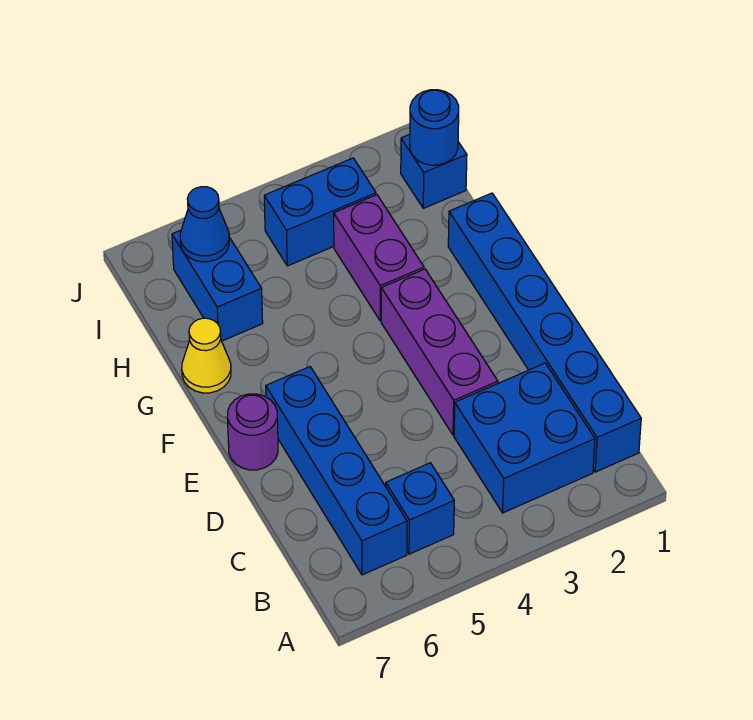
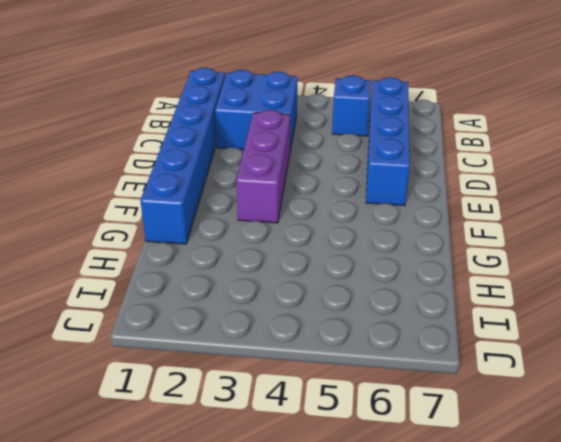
none -> purple 1x1 round brick [227,394,278,470]
none -> purple 1x2 brick [334,195,424,321]
none -> yellow 1x1 cone [182,318,231,393]

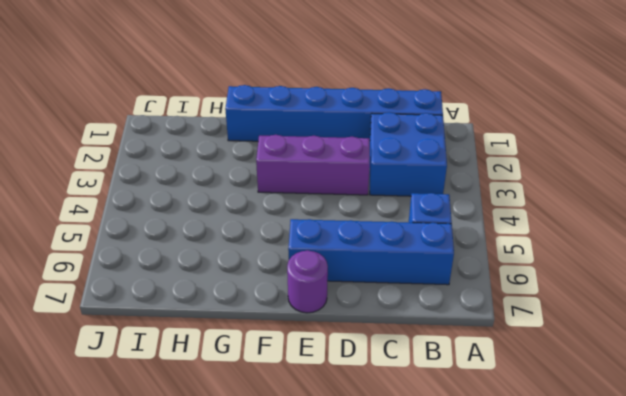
none -> purple 1x2 brick [334,195,424,321]
none -> yellow 1x1 cone [182,318,231,393]
none -> blue 1x2 brick [172,230,263,341]

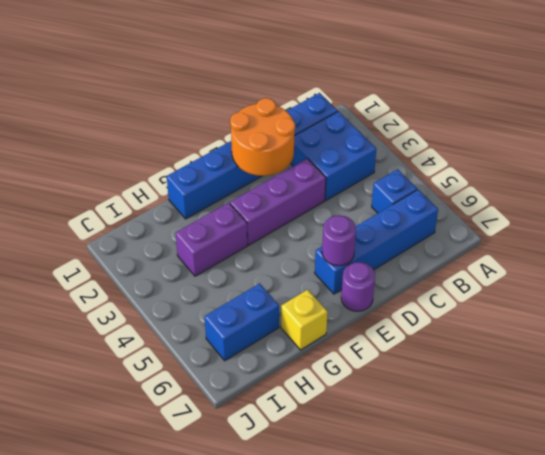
orange 2x2 round brick [230,98,295,176] -> none
purple 1x1 round brick [322,215,356,266] -> none
yellow 1x1 brick [281,290,328,350] -> yellow 1x1 cone [182,318,231,393]
none -> blue 1x1 brick [401,134,467,208]
none -> blue 1x2 brick [264,158,376,266]
none -> blue 1x1 round brick [410,90,459,165]

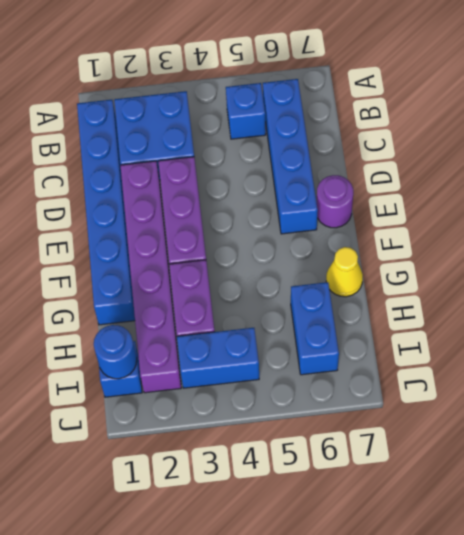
purple 1x6 brick [120,161,181,393] -> none
none -> blue 1x1 cone [180,187,229,262]

